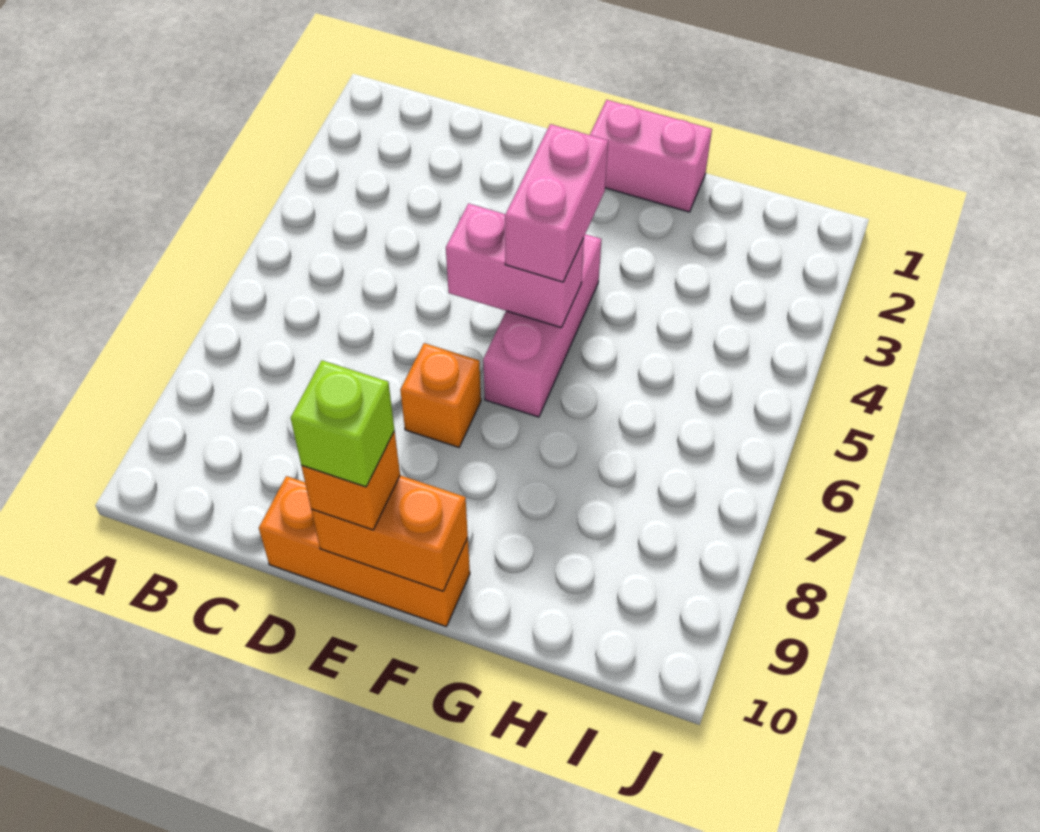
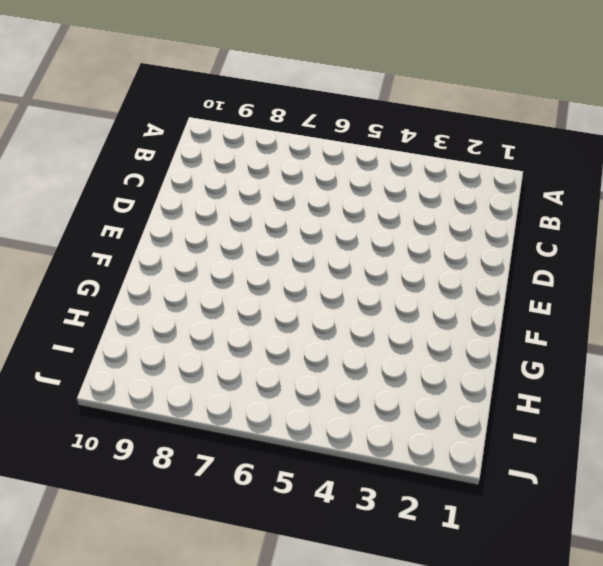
none -> orange 1x3 brick [259,476,470,627]
none -> orange 1x1 brick [400,343,481,447]

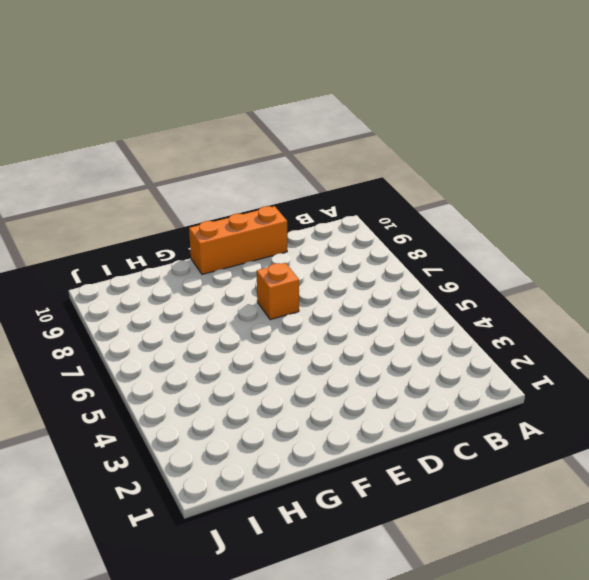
none -> pink 1x2 brick [590,100,712,212]
none -> pink 1x3 brick [483,234,601,417]

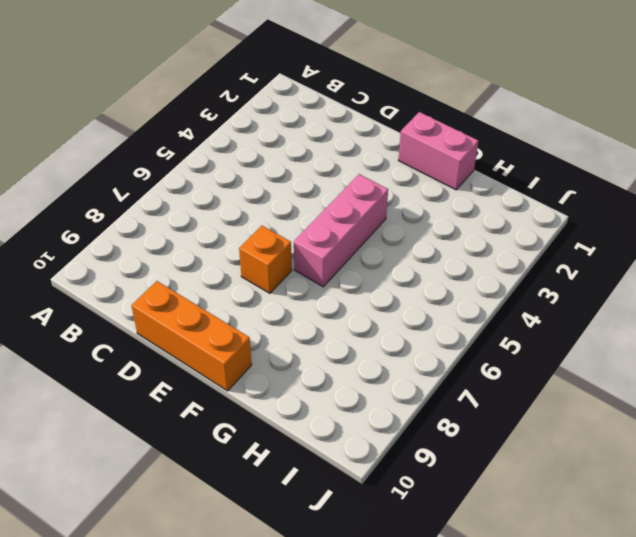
none -> pink 1x2 brick [446,203,584,328]
none -> orange 1x2 brick [311,475,468,591]

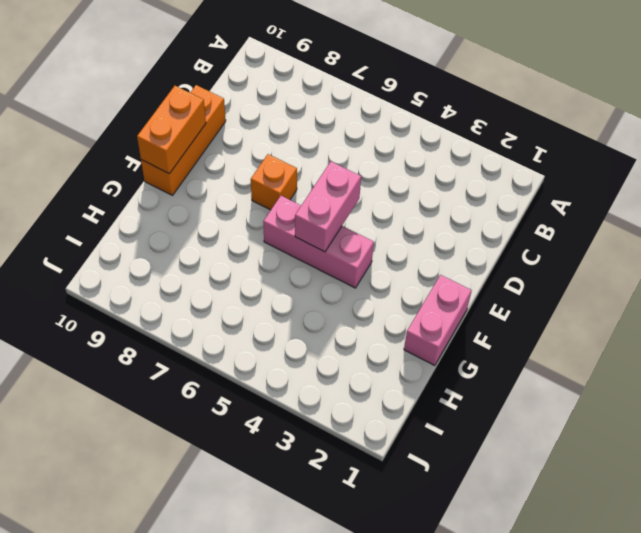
none -> orange 1x1 brick [301,431,400,530]
none -> pink 1x2 brick [505,124,608,282]

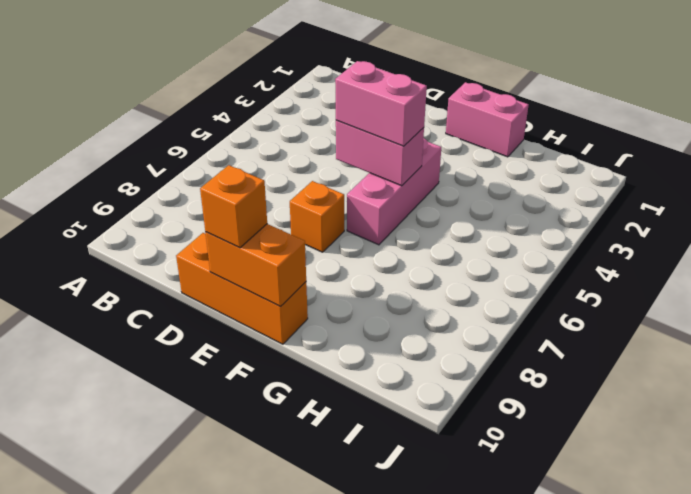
pink 1x2 brick [335,61,427,146] -> pink 1x2 brick turned to [505,124,608,282]
none -> lime 1x1 brick [291,360,394,487]

